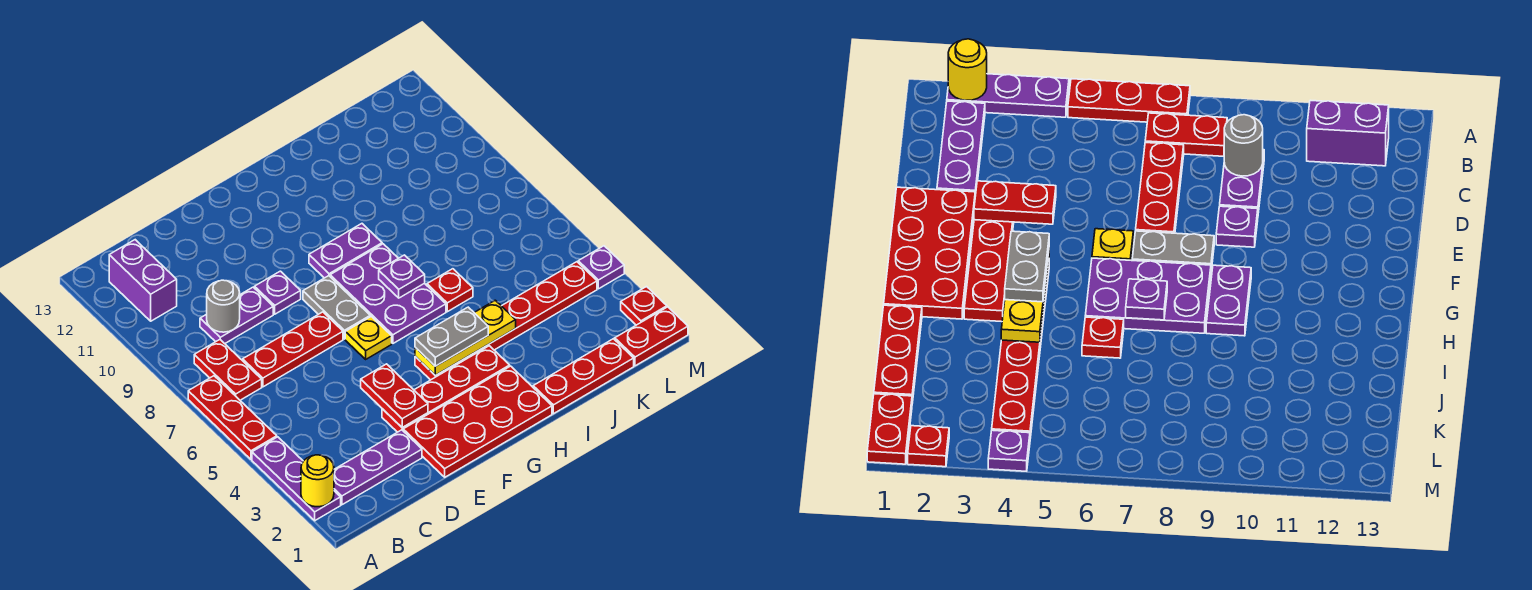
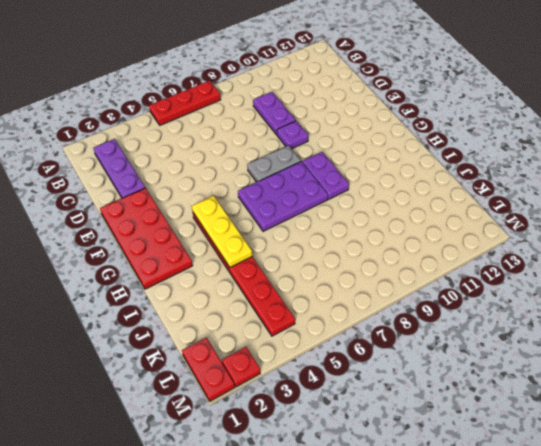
none -> purple 1x3 plate [252,437,341,521]
none -> red 1x2 plate [194,340,262,400]
none -> purple 1x2 brick [109,240,177,321]

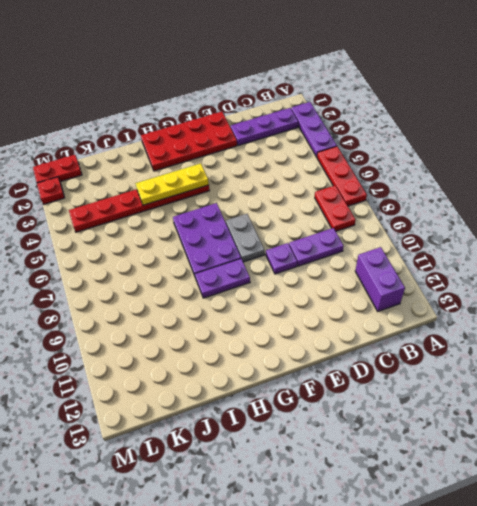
none -> red 1x3 plate [243,312,343,387]
none -> red 1x4 plate [382,346,510,432]
none -> yellow 1x1 plate [345,316,392,359]

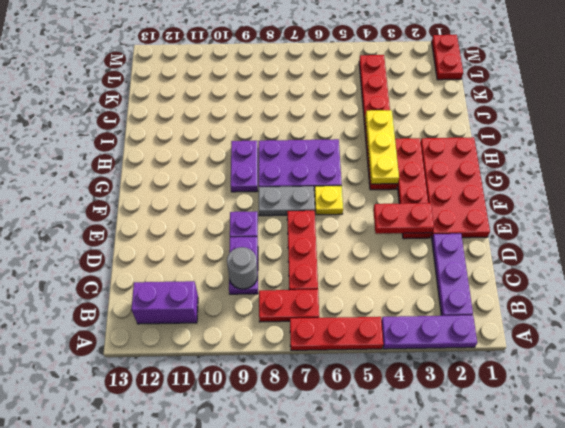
none -> red 1x3 plate [533,339,634,414]
none -> red 1x1 plate [427,269,473,312]
none -> red 1x1 plate [621,287,667,325]

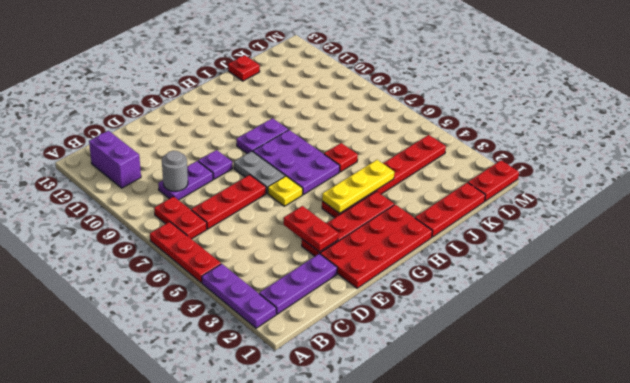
red 1x1 plate [228,55,260,81] -> red 1x1 plate moved to [621,287,667,325]
none -> purple 1x1 plate [578,246,624,289]
none -> yellow 1x1 round brick [301,455,334,507]
none -> purple 1x1 plate [379,255,425,298]

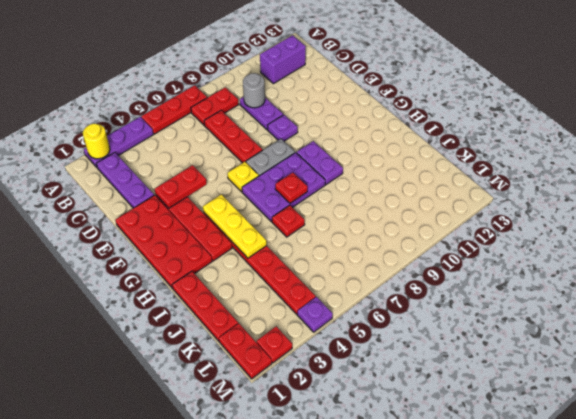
red 1x1 plate [275,173,308,203] -> purple 1x1 plate [379,255,425,298]
none -> grey 1x2 plate [415,307,488,366]

